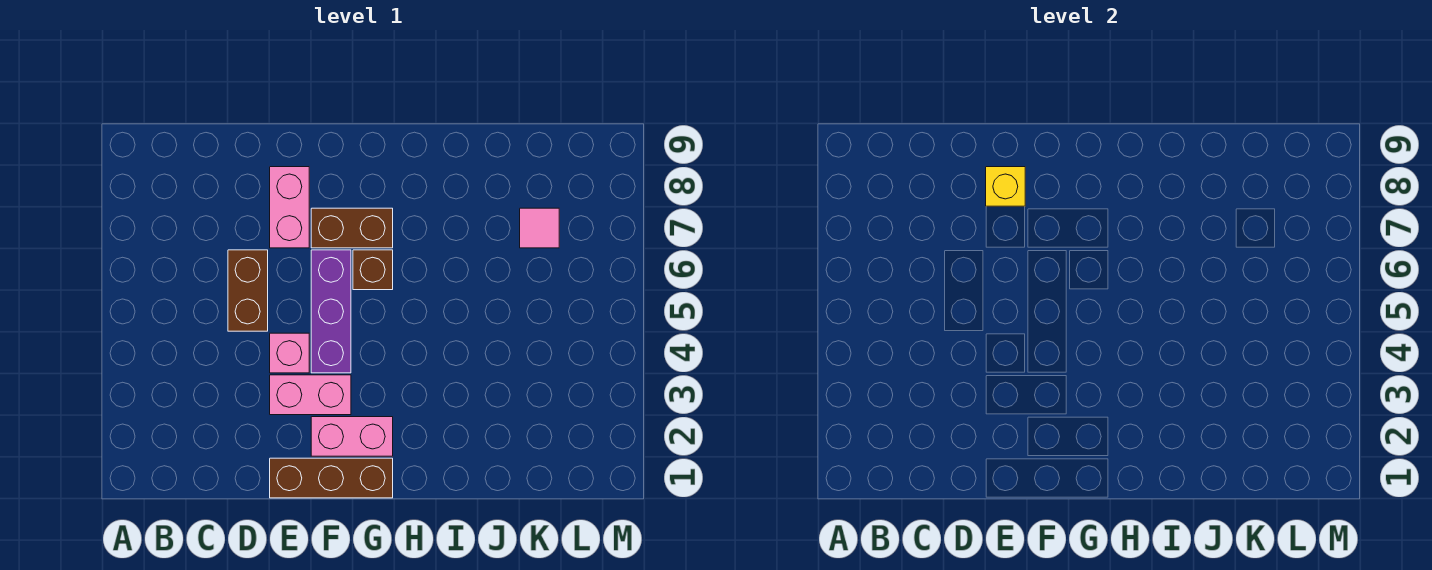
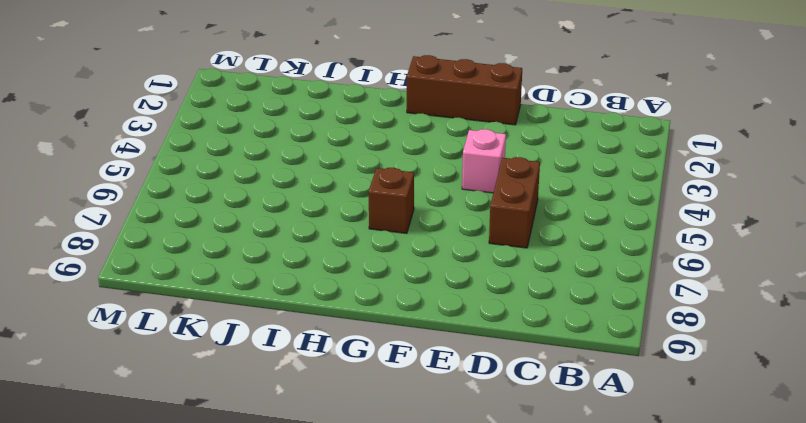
none -> pink 1x2 brick [270,375,351,415]
none -> pink 1x2 brick [270,167,309,248]

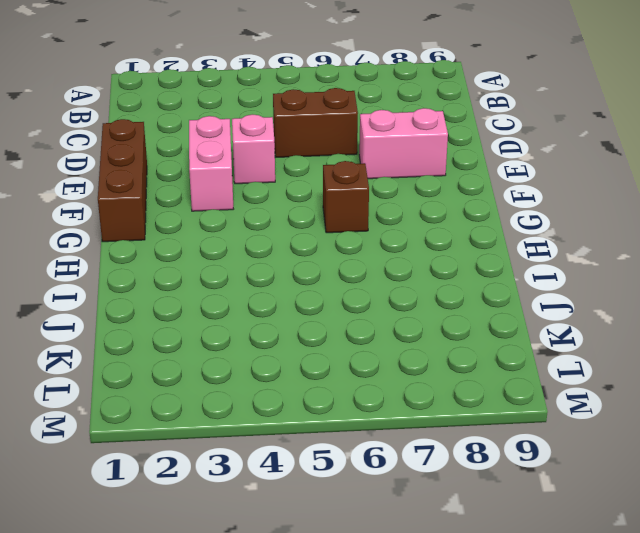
none -> pink 1x2 brick [311,417,393,456]
none -> purple 1x3 brick [311,250,351,373]

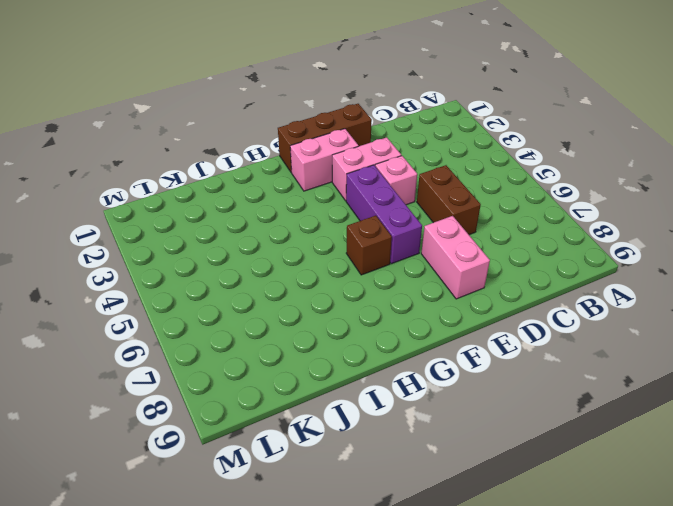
none -> brown 1x2 brick [311,208,393,248]
none -> pink 1x1 tile [520,208,559,248]

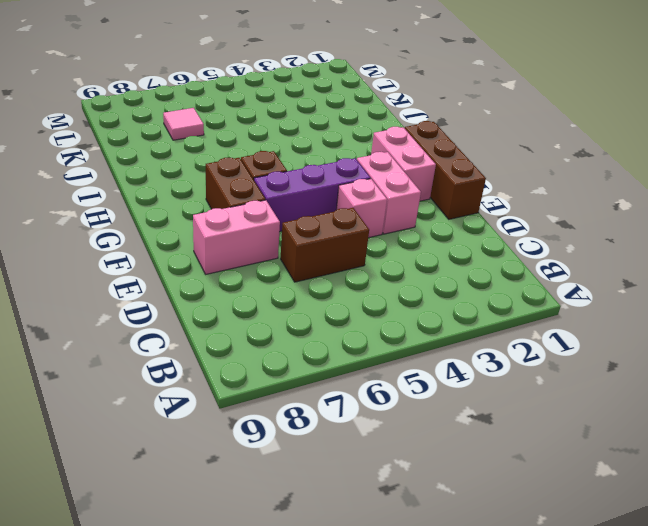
none -> yellow 1x1 brick [986,167,1025,206]

